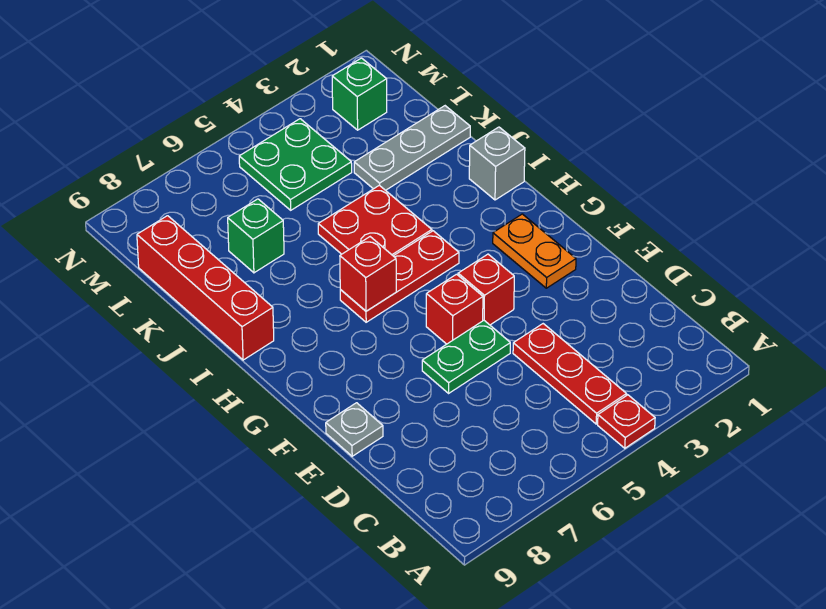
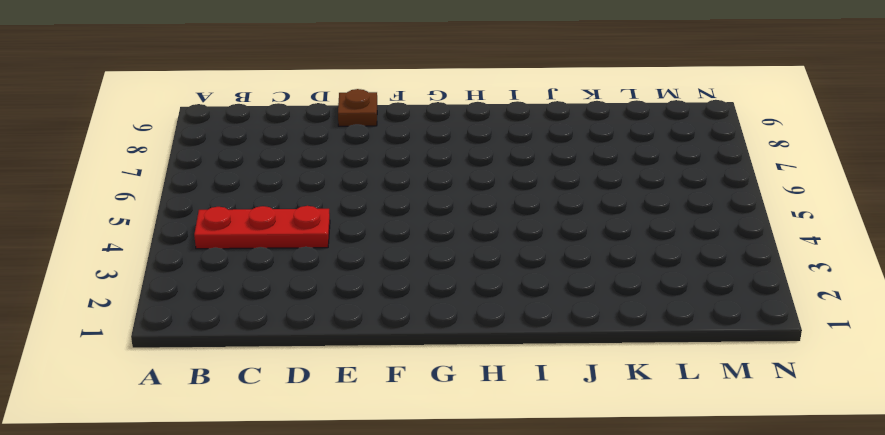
brown 1x1 plate [338,89,377,126] -> grey 1x1 plate [326,403,383,456]
none -> red 1x1 plate [598,395,655,448]
none -> green 1x2 plate [422,320,510,393]
none -> orange 1x2 plate [493,214,576,288]

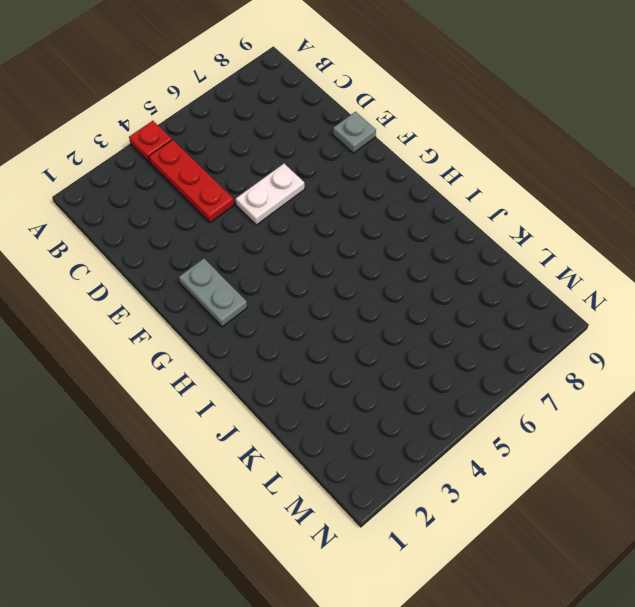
white 1x2 plate [236,164,305,225] -> green 1x2 plate [422,320,510,393]
grey 1x2 plate [179,259,247,327] -> orange 1x2 plate [493,214,576,288]
none -> red 1x1 brick [458,254,514,325]
none -> red 1x1 brick [426,274,483,344]
none -> red 1x3 plate [340,231,459,322]

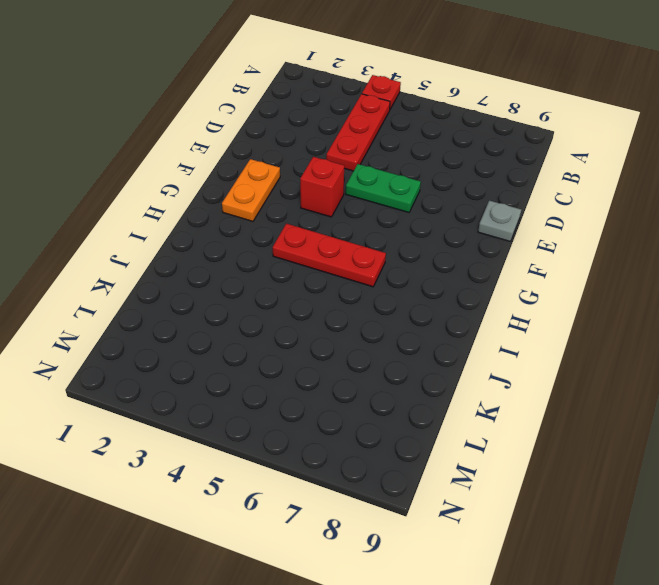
none -> red 1x1 brick [426,274,483,344]
none -> grey 1x1 brick [469,127,525,200]
none -> red 2x2 plate [318,185,432,256]

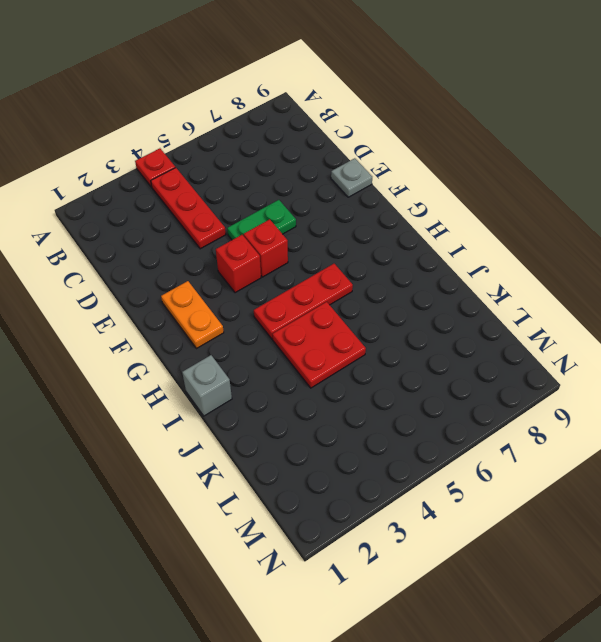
none -> red 1x4 brick [137,216,274,360]
none -> grey 1x3 plate [354,106,470,190]
none -> green 1x1 brick [228,199,284,273]

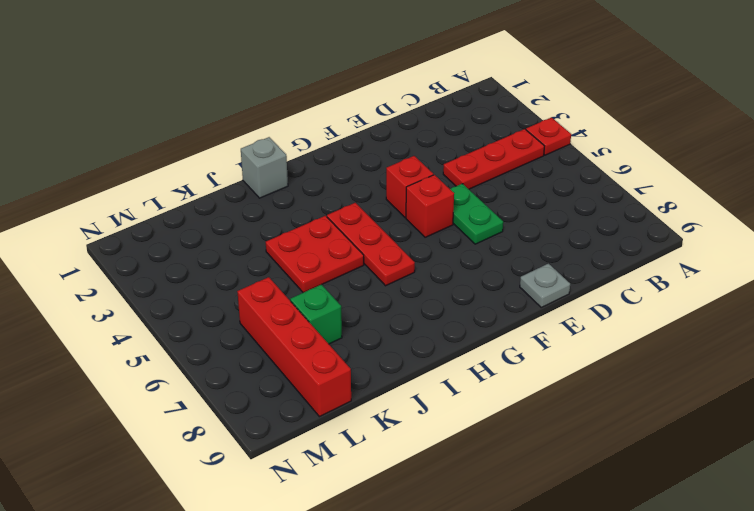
red 1x4 brick [237,277,351,417] -> red 1x4 brick turned to [137,216,274,360]
none -> orange 1x2 plate [493,214,576,288]
none -> grey 1x3 plate [354,106,470,190]
none -> green 2x2 plate [239,119,352,210]

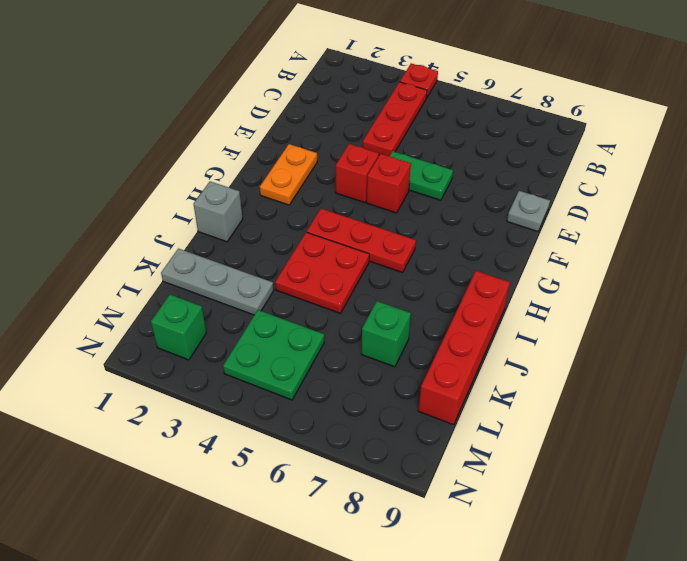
none -> red 1x1 brick [340,237,396,311]

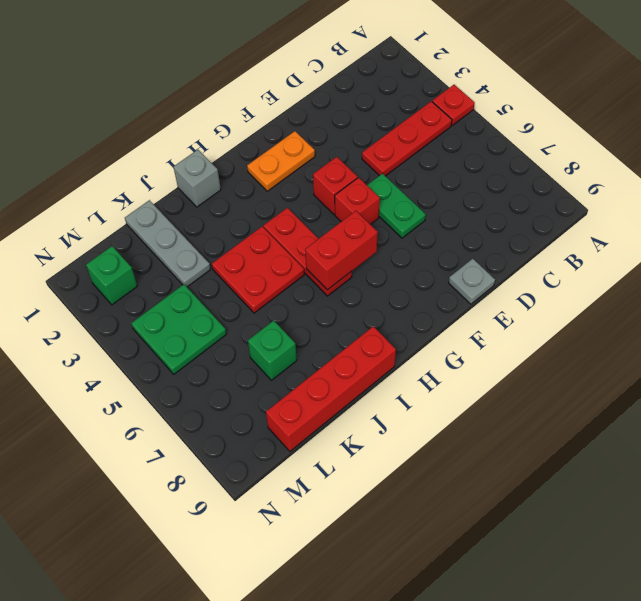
red 1x2 brick [305,211,378,290] -> red 1x1 brick [340,237,396,311]

